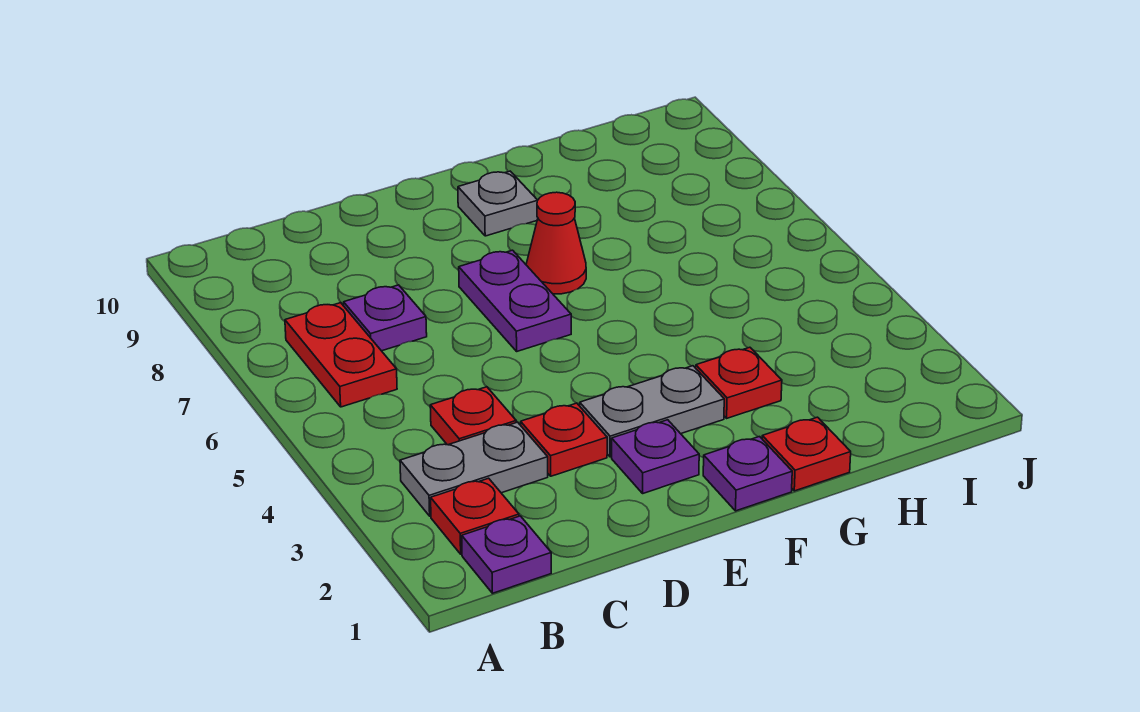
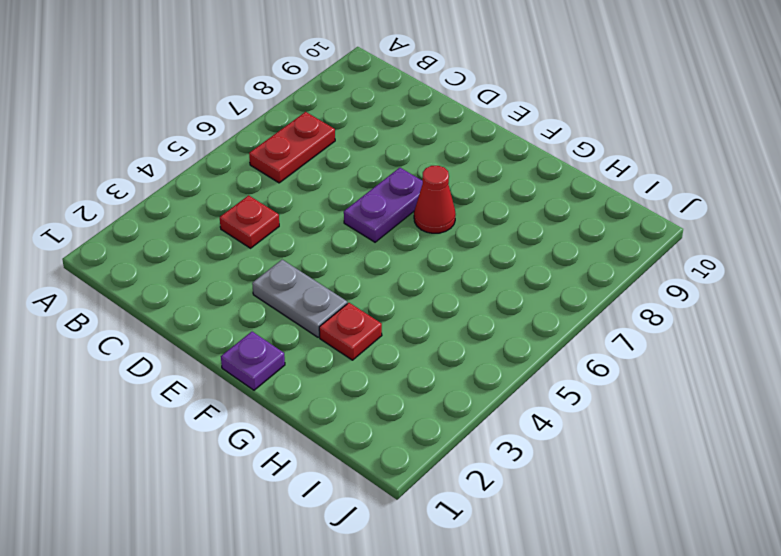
none -> purple 1x1 plate [462,516,551,593]
none -> red 1x1 plate [431,478,519,554]
none -> grey 1x2 plate [400,422,548,516]

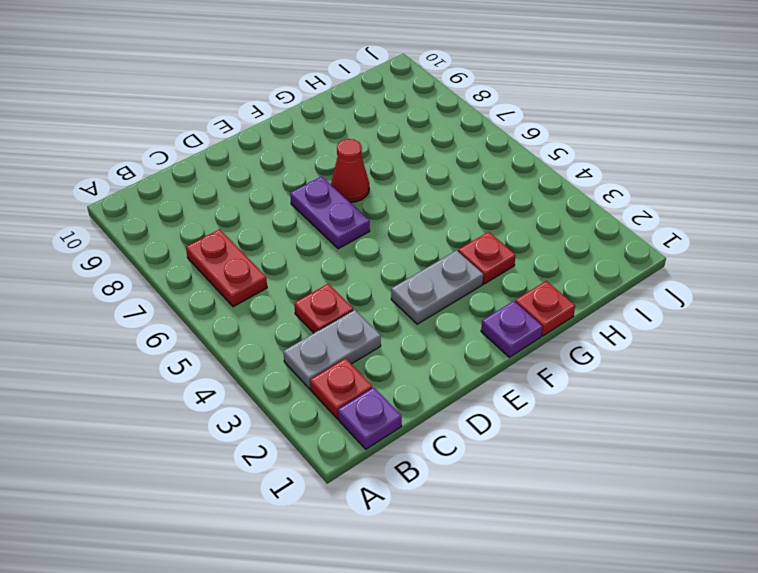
none -> purple 1x1 plate [344,285,427,351]
none -> red 1x1 plate [521,403,607,476]
none -> purple 1x1 plate [612,420,699,493]

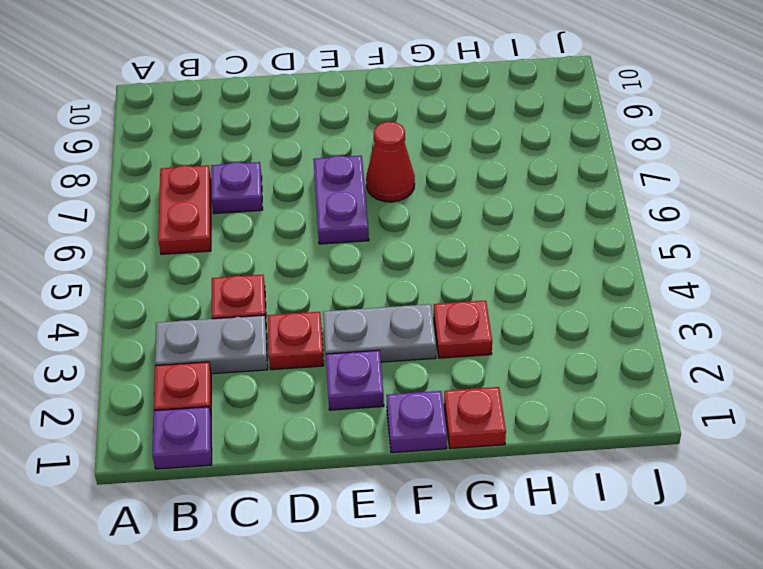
none -> grey 1x1 plate [458,171,538,236]

